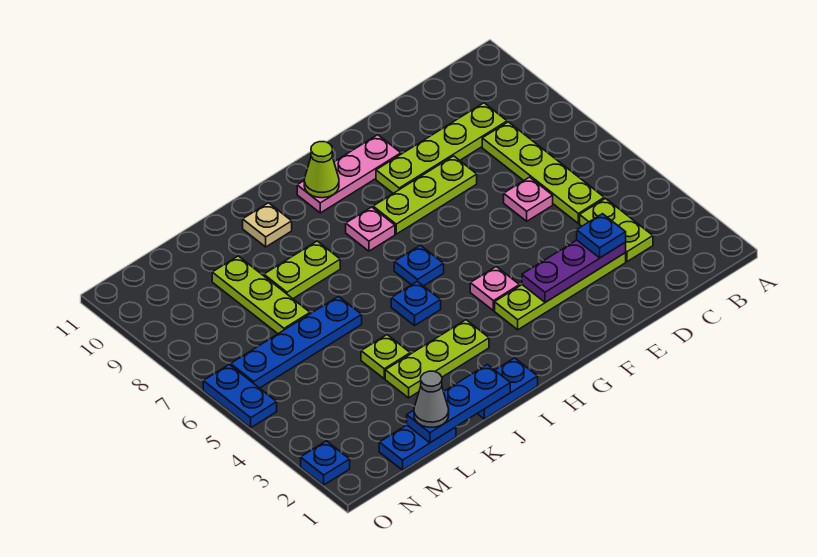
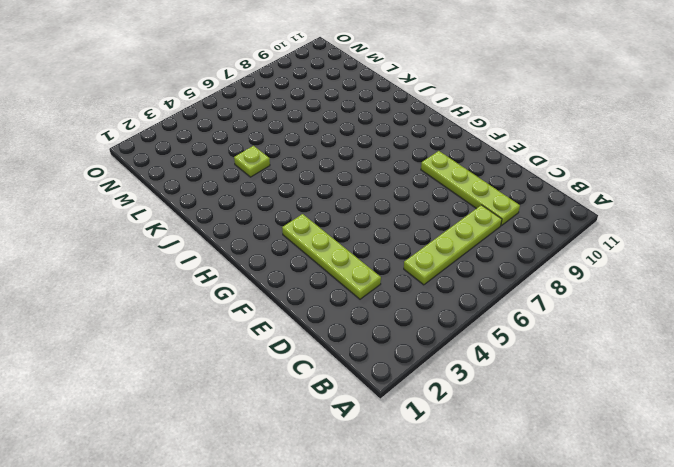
none -> lime 1x2 plate [580,198,653,262]
none -> pink 1x1 plate [504,177,553,221]
none -> lime 1x3 plate [373,156,477,234]

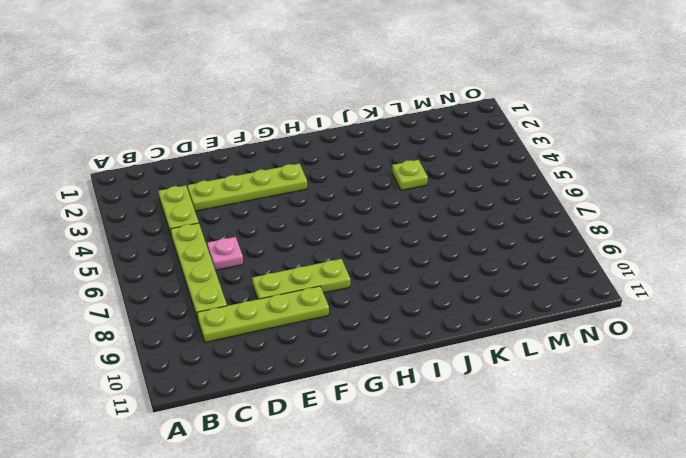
none -> pink 1x3 plate [297,135,401,213]
none -> pink 1x1 plate [470,267,519,311]
none -> blue 1x1 plate [394,245,444,286]

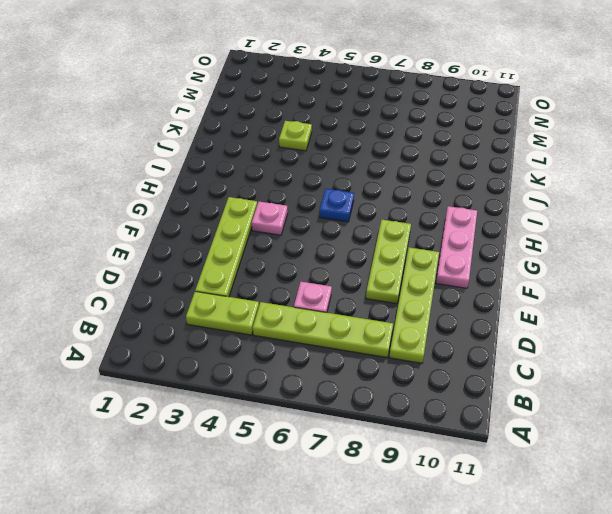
none -> pink 1x1 plate [346,207,395,251]
none -> blue 1x2 plate [477,358,538,419]
none -> lime 1x3 plate [385,320,489,398]

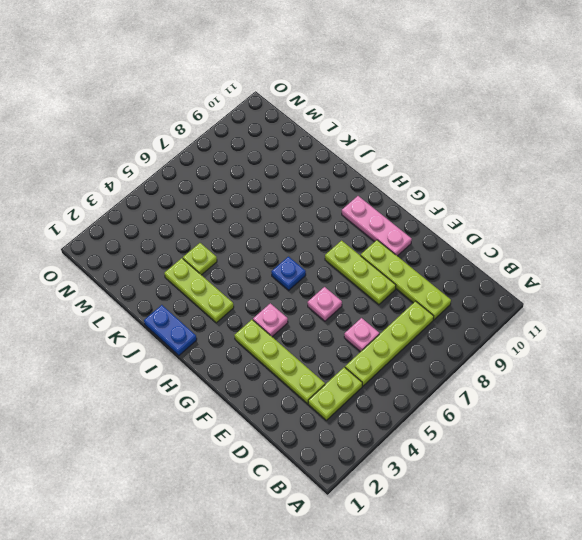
pink 1x1 plate [307,287,342,321] -> pink 1x1 plate moved to [346,207,395,251]
none -> blue 1x1 plate [391,281,441,326]
none -> lime 1x2 plate [264,241,340,299]
none -> tan 1x1 plate [243,203,292,247]

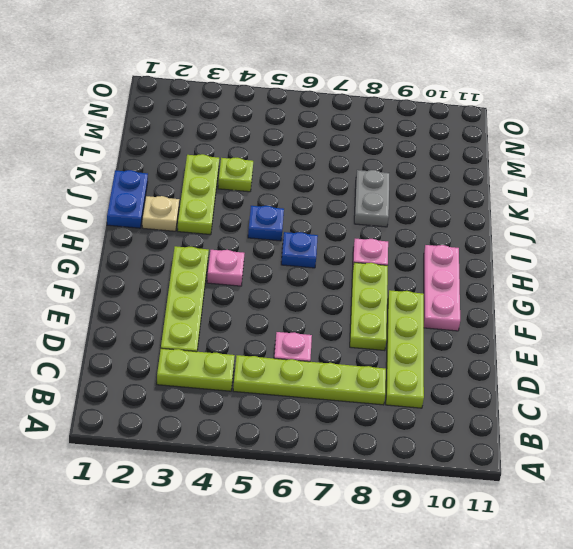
tan 1x1 plate [142,196,179,231] -> tan 1x1 plate moved to [243,203,292,247]
grey 1x2 plate [354,170,389,227] -> lime 1x2 plate [264,241,340,299]
none -> blue 1x4 plate [231,296,362,388]
none -> blue 1x2 plate [379,425,456,470]
none -> lime 1x3 plate [212,256,310,334]

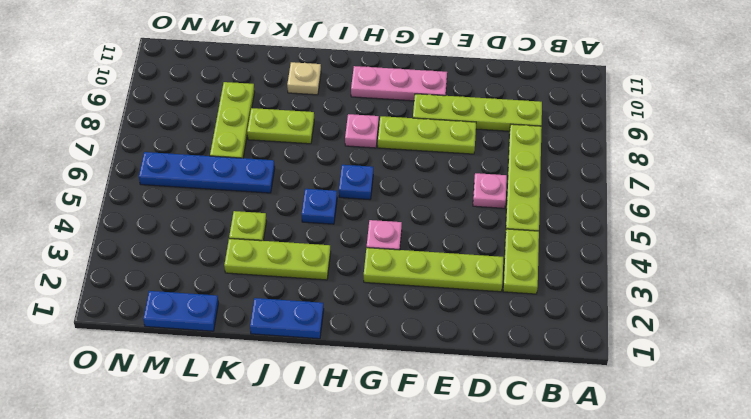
none -> blue 1x1 plate [301,441,350,485]
none -> blue 1x2 plate [203,364,277,428]
none -> purple 1x3 plate [522,240,626,302]

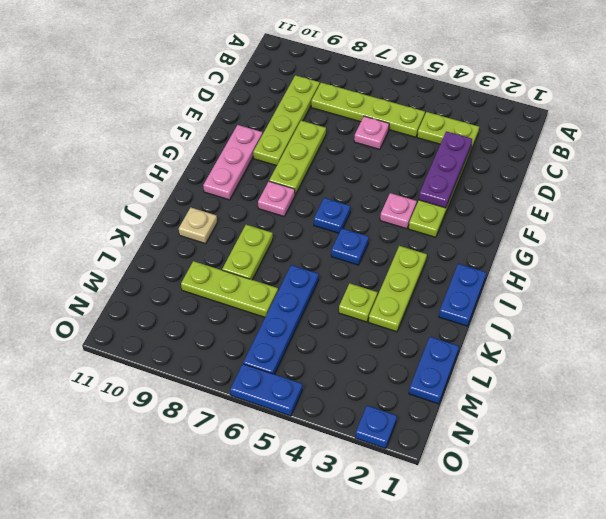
none -> lime 1x1 cone [304,142,339,198]
none -> blue 1x3 plate [407,365,510,443]
none -> blue 1x1 plate [577,214,626,258]

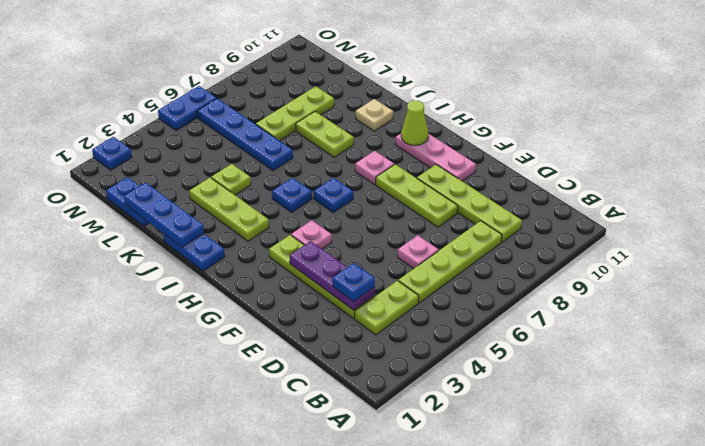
none -> grey 1x1 cone [414,371,449,427]

